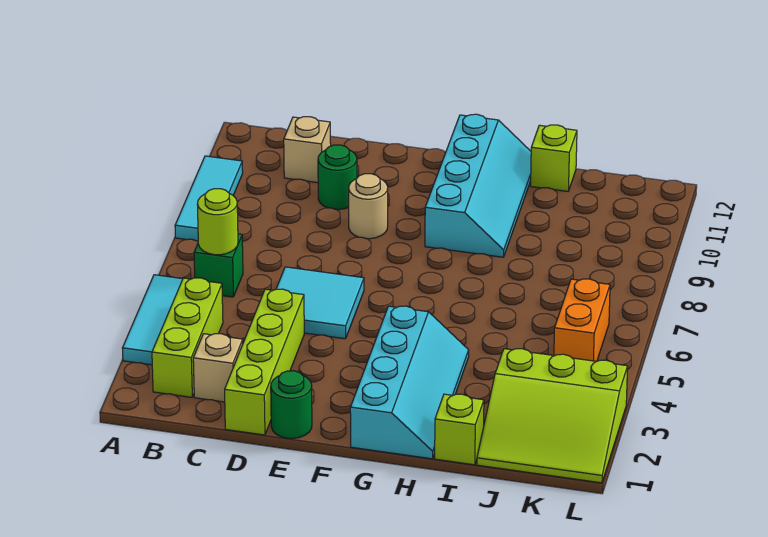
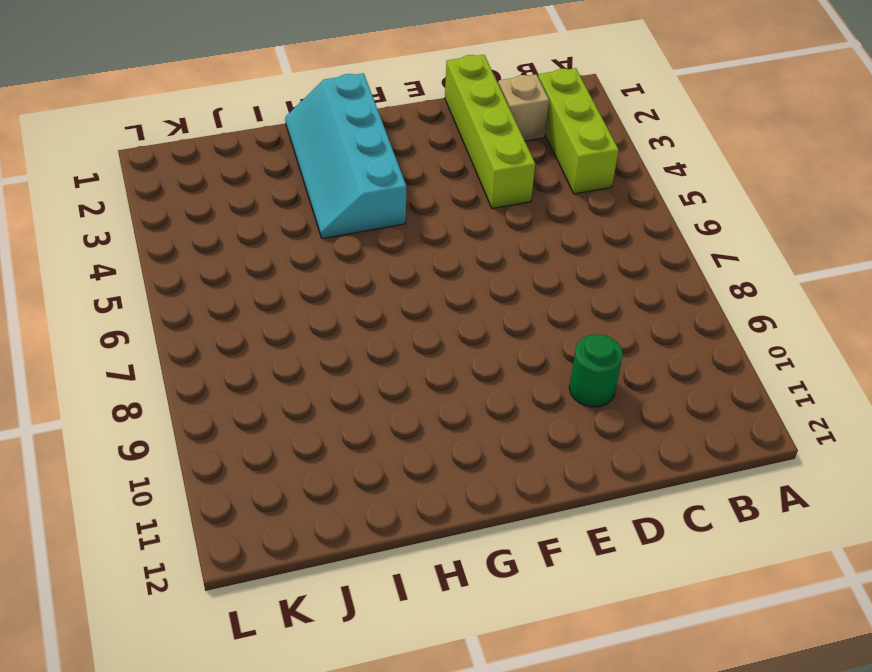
none -> cyan 1x3 tile [122,275,183,365]
none -> cyan 1x3 tile [175,156,243,241]
none -> green 1x1 brick [194,234,243,297]

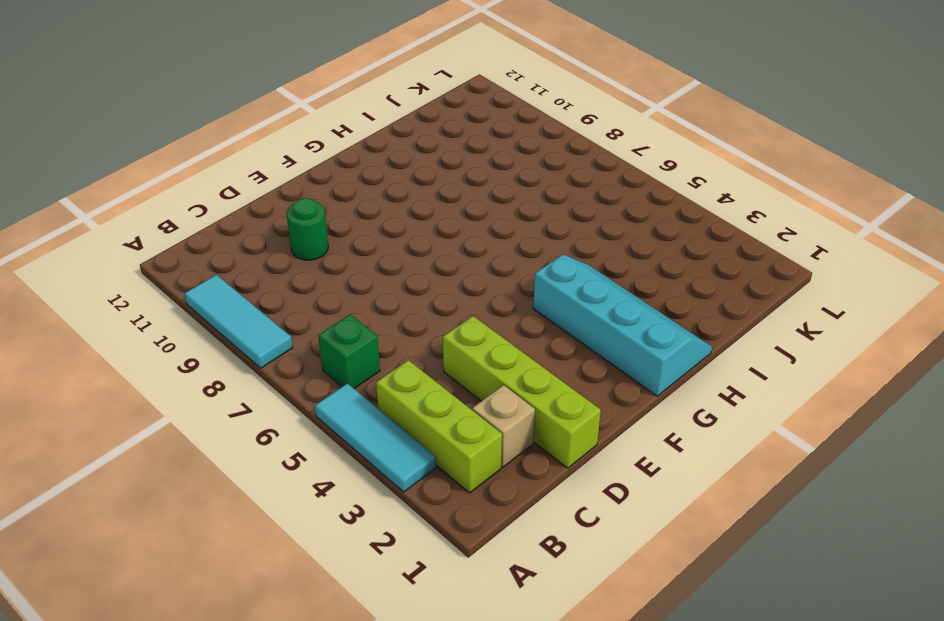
none -> tan 1x1 brick [284,117,331,183]
none -> cyan 2x2 tile [276,267,364,339]
none -> green 1x1 round brick [271,371,312,438]

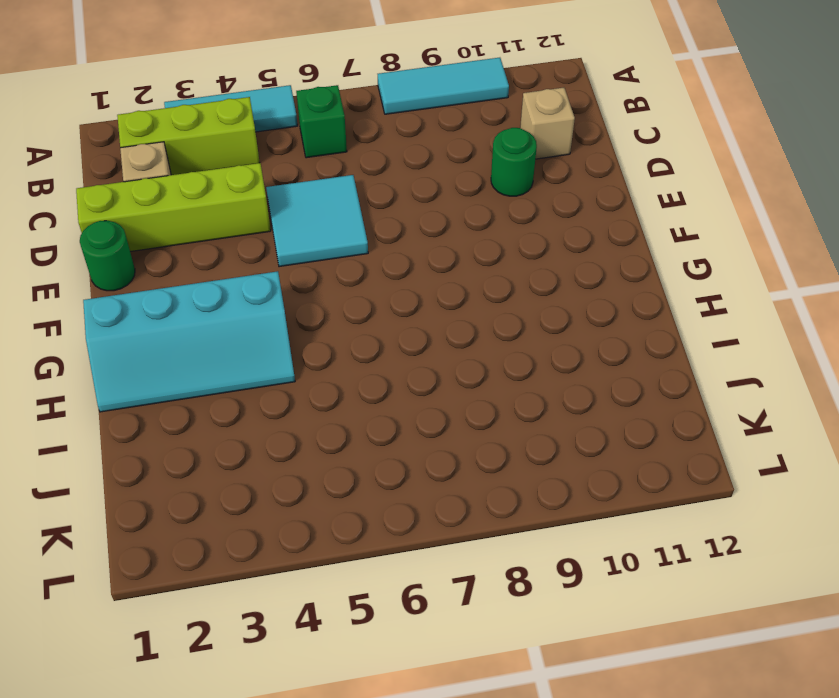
none -> tan 1x1 round brick [349,174,388,239]
none -> cyan 2x4 slope [425,114,531,257]
none -> lime 1x1 brick [435,394,484,465]

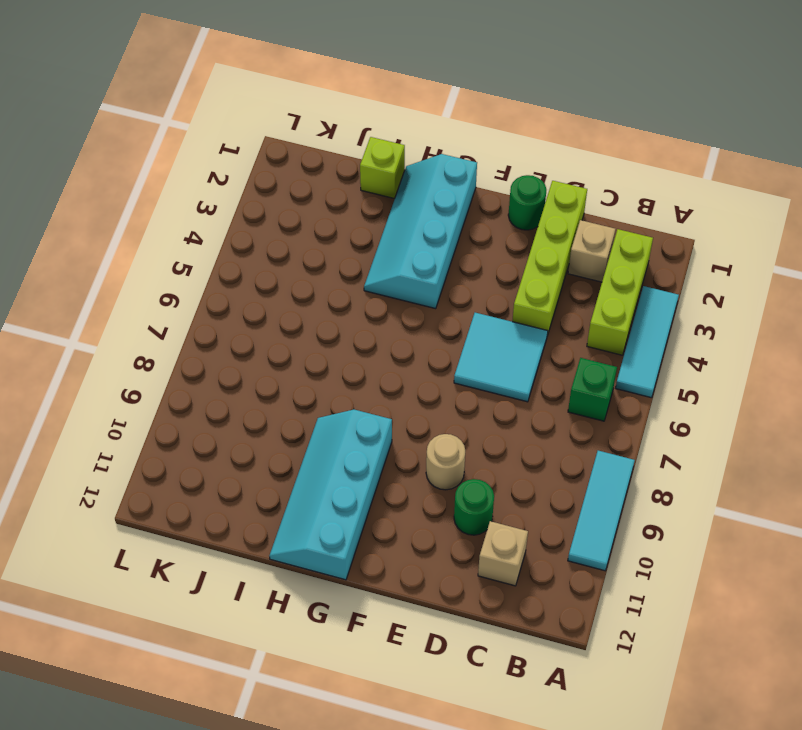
none -> lime 1x1 brick [531,125,577,191]
none -> lime 3x3 slope [477,349,628,483]
none -> orange 1x2 brick [554,279,610,361]

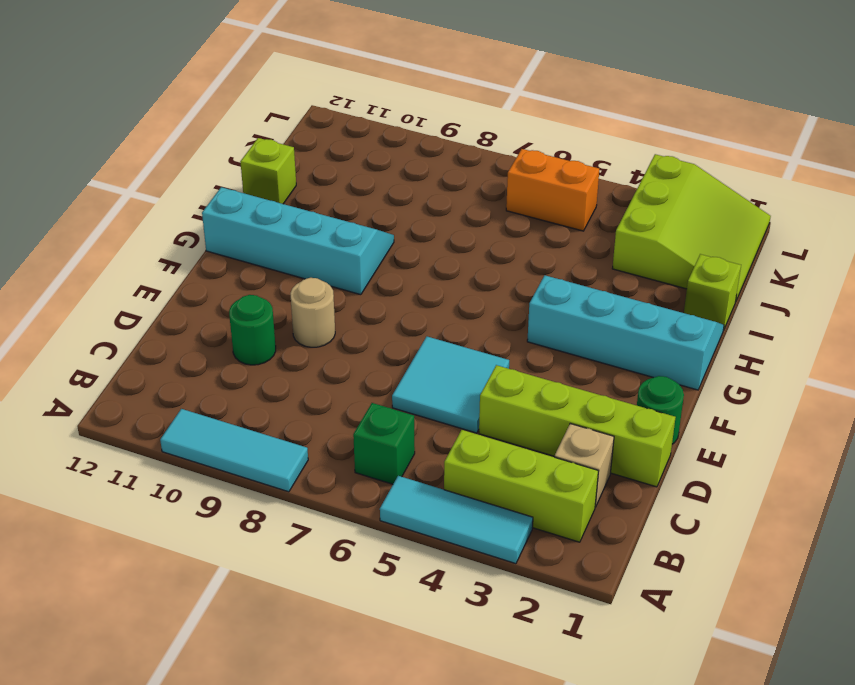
none -> tan 1x1 brick [284,117,331,183]
none -> lime 1x1 round brick [197,189,238,255]

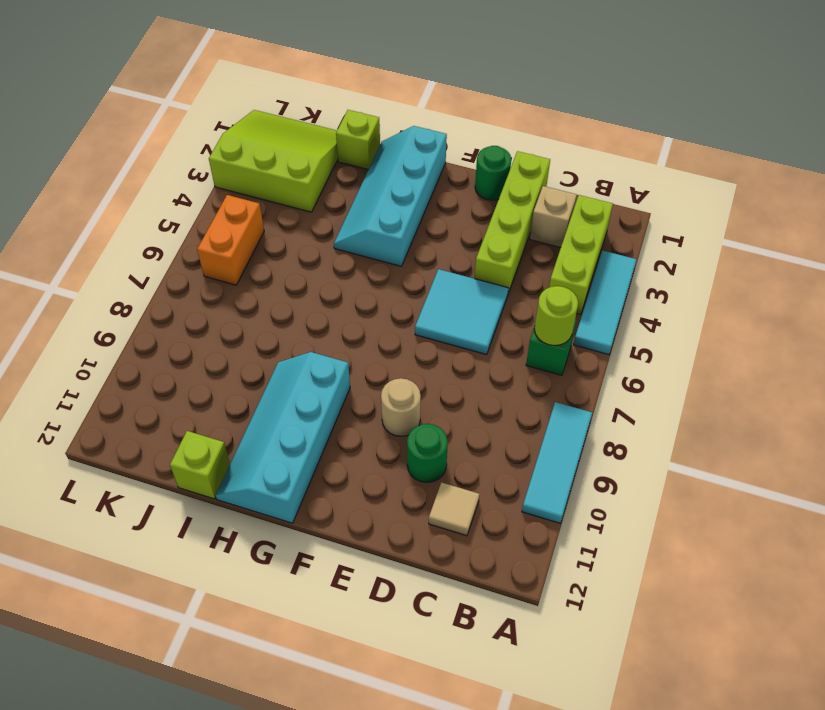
tan 1x1 tile [429,482,480,536] -> tan 1x1 brick [284,117,331,183]

